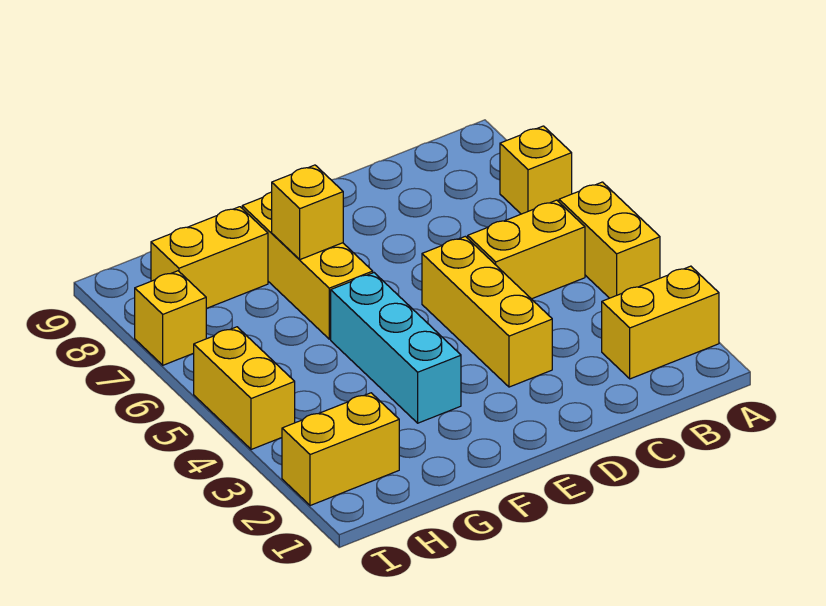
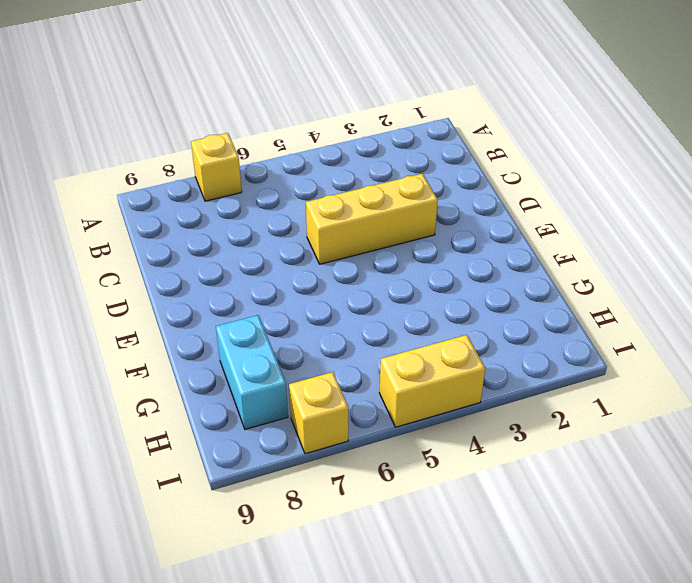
cyan 1x2 brick [216,315,288,429] -> yellow 1x2 brick [151,207,268,309]
none -> yellow 1x2 brick [602,266,719,379]
none -> yellow 1x2 brick [559,182,660,298]
none -> yellow 1x2 brick [468,200,585,299]

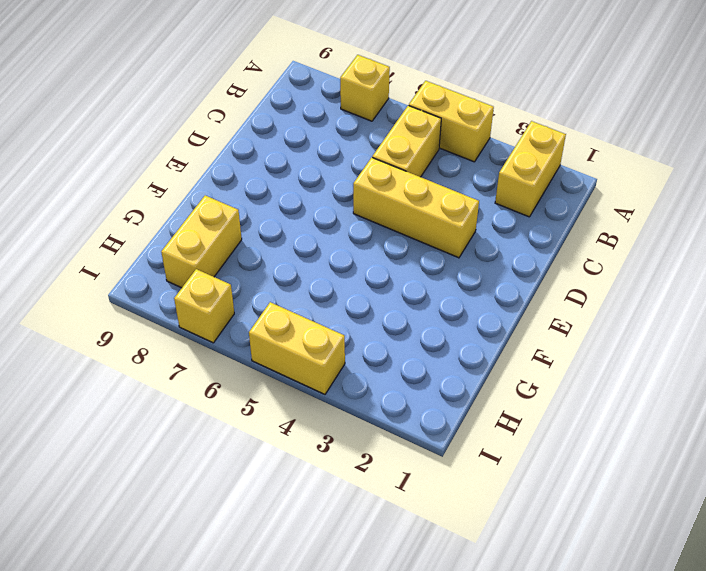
none -> cyan 1x3 brick [331,273,461,423]
none -> yellow 1x3 brick [242,192,373,339]
none -> yellow 1x2 brick [282,393,399,506]

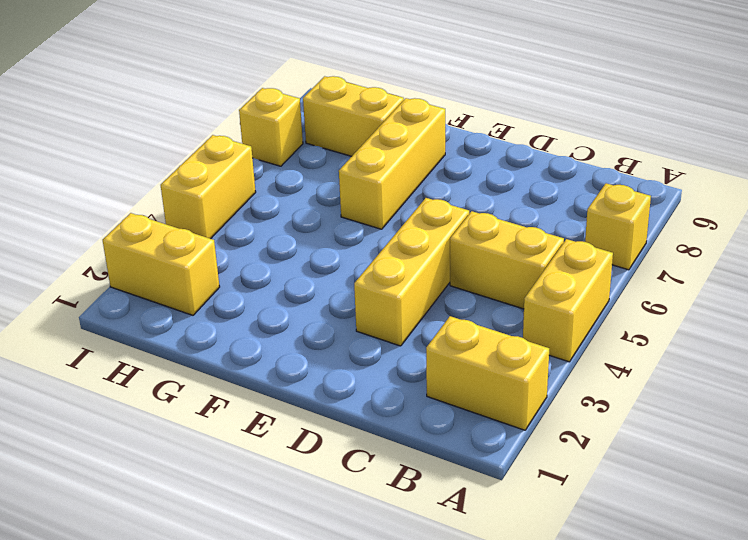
none -> cyan 1x3 brick [331,273,461,423]
none -> yellow 1x1 brick [272,165,343,260]

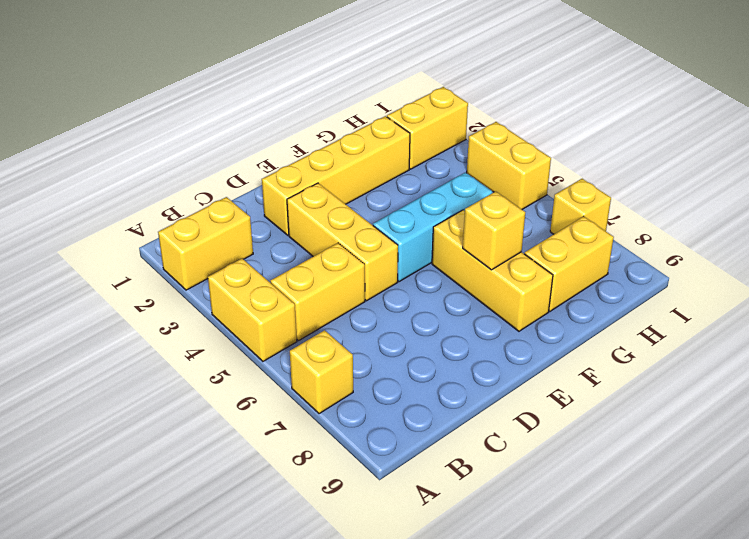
yellow 1x4 brick [262,116,410,235] -> none
cyan 1x3 brick [373,172,492,282] -> cyan 1x3 brick turned to [331,273,461,423]

